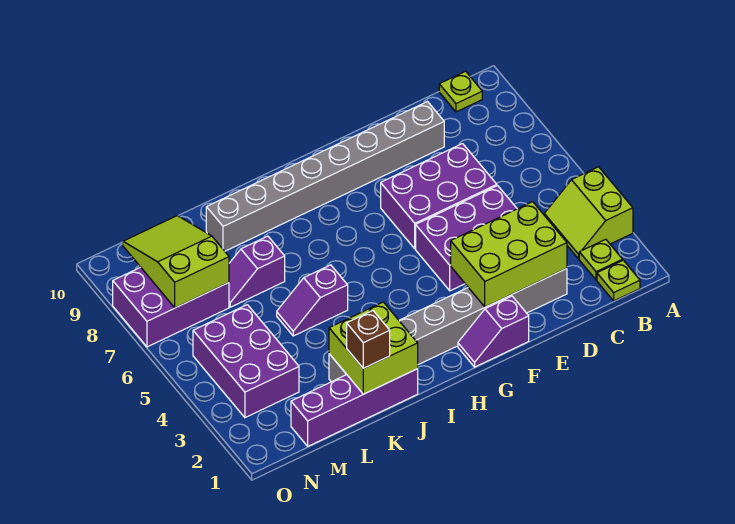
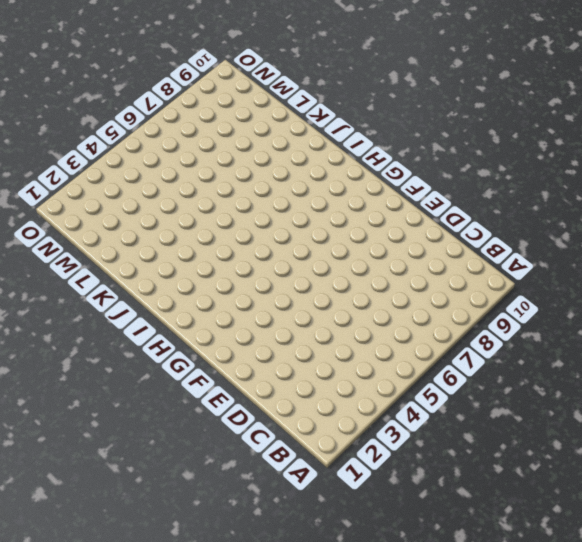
none -> lime 2x2 slope [544,167,633,259]
none -> lime 1x1 plate [597,260,640,301]
none -> lime 1x1 plate [579,239,623,280]

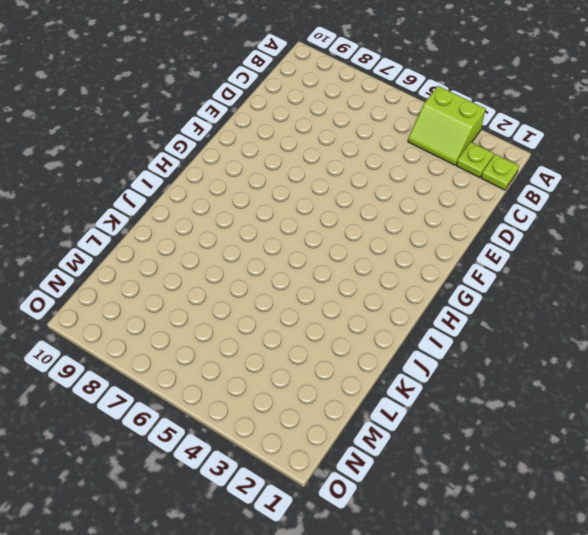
none -> lime 1x1 plate [439,71,482,112]
none -> grey 1x8 brick [329,268,567,382]
none -> purple 2x3 brick [416,186,517,291]

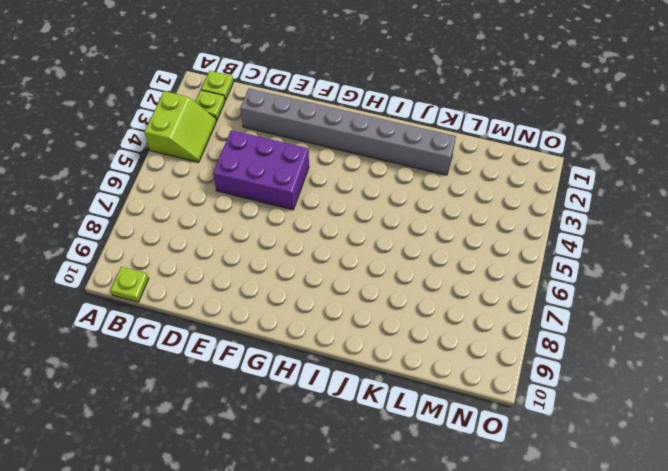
none -> purple 2x3 brick [381,144,497,249]
none -> grey 1x8 brick [206,102,444,251]
none -> purple 1x2 slope [458,296,529,367]

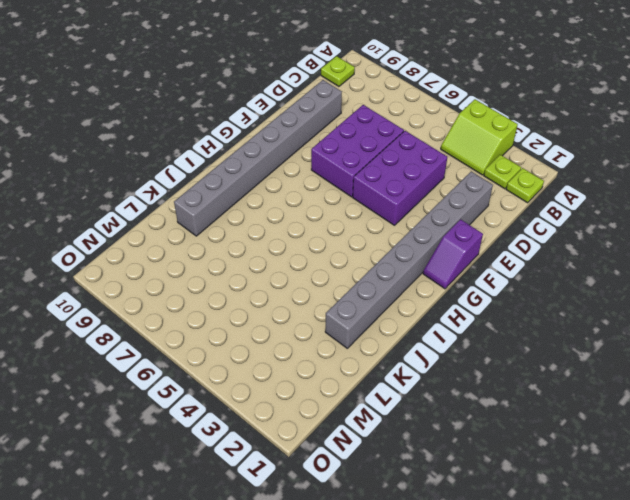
none -> purple 1x4 brick [291,369,418,446]
none -> purple 1x2 slope [277,265,348,336]
none -> purple 1x2 slope [229,236,285,307]

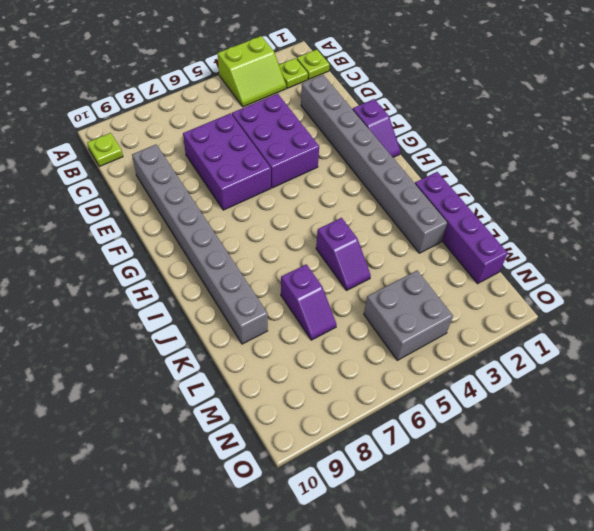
grey 2x2 brick [364,271,453,360] -> purple 2x3 brick [193,305,299,418]
none -> purple 2x3 brick [113,267,229,347]
none -> lime 2x3 brick [451,202,567,307]
none -> lime 2x2 brick [329,302,418,394]

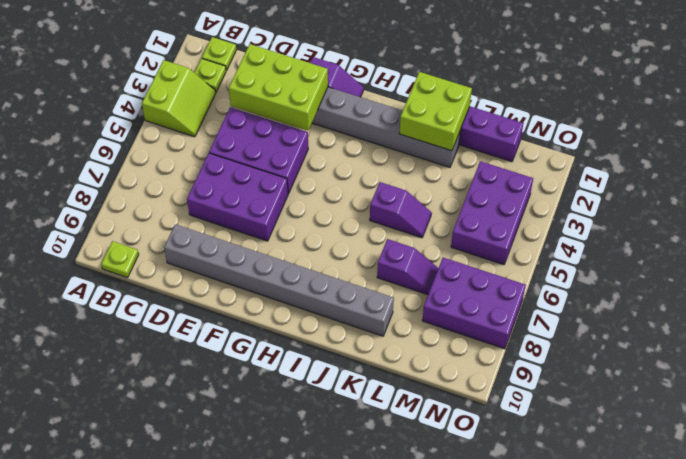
none -> lime 2x3 slope [123,216,229,308]
none -> brown 1x1 brick [347,311,390,368]

